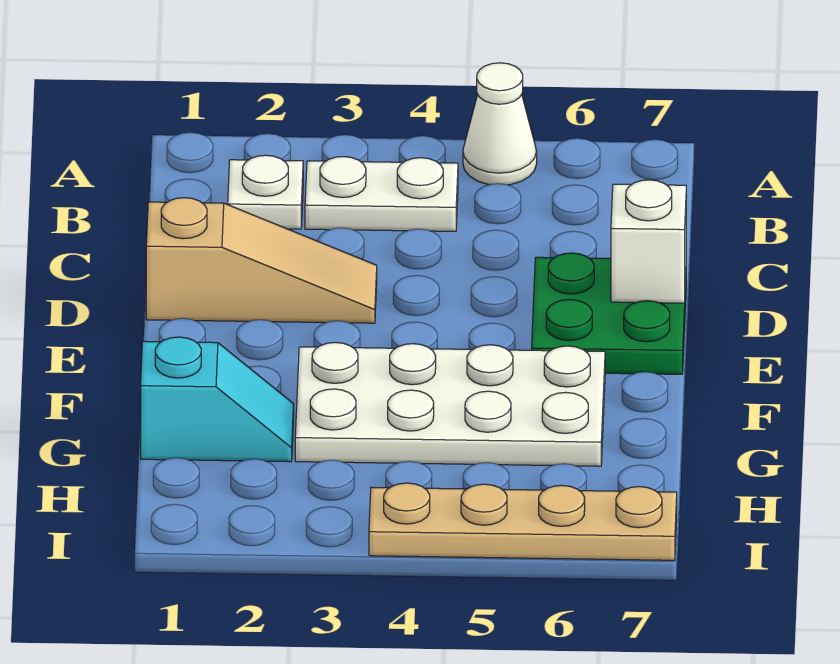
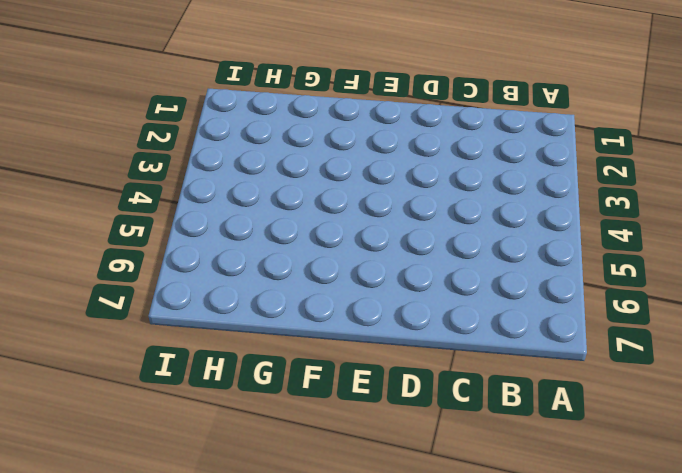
none -> white 1x1 cone [463,63,537,185]
none -> white 1x1 plate [228,155,303,229]

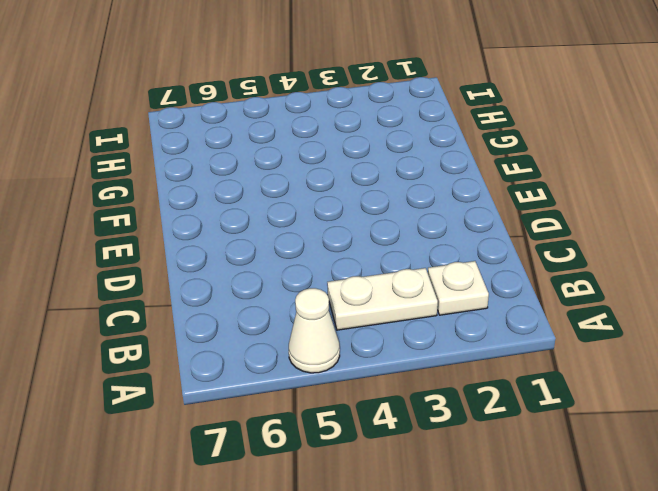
none -> tan 1x3 slope [146,198,377,323]
none -> green 2x2 plate [532,253,686,374]

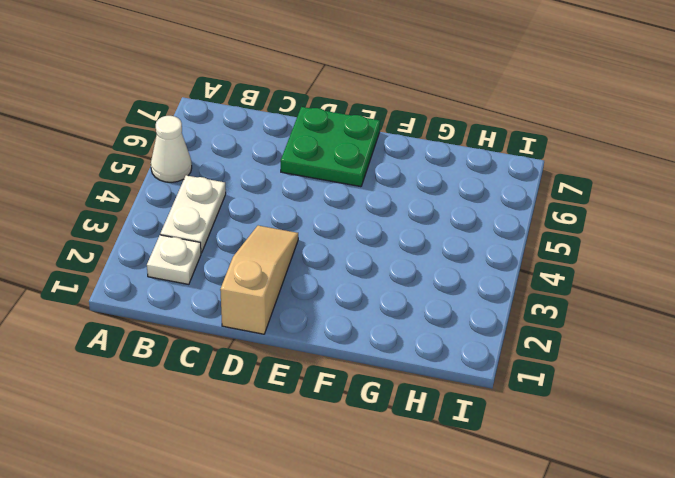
none -> white 2x4 plate [295,342,605,466]
none -> cyan 1x2 slope [141,337,294,462]

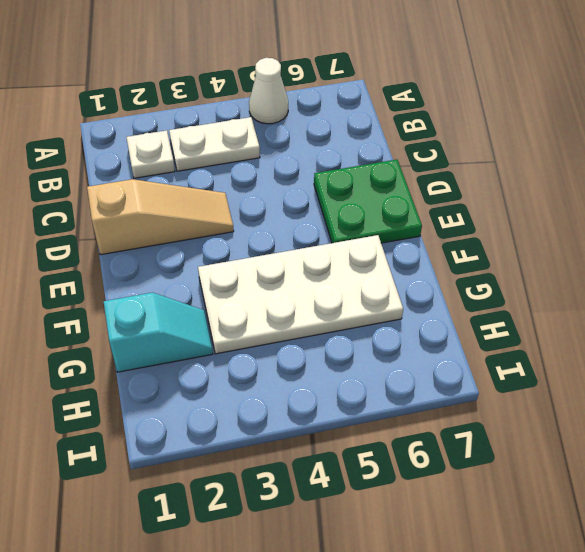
none -> tan 1x4 plate [369,483,677,560]
none -> white 1x1 brick [611,180,686,303]

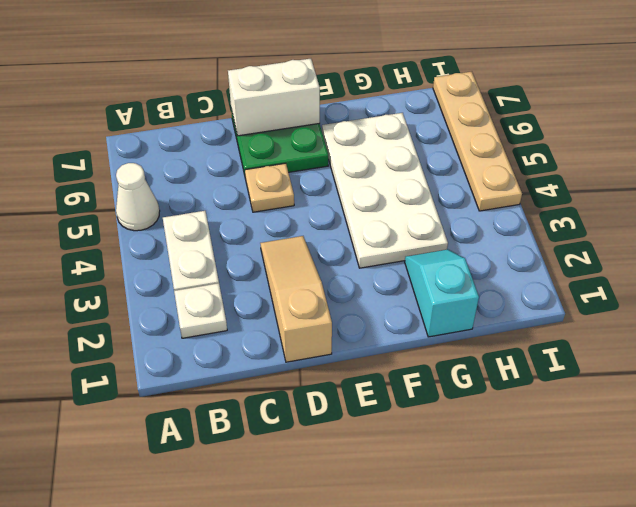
tan 1x1 plate [245,163,294,212] -> none
white 1x2 brick [228,59,320,136] -> white 1x1 brick [611,180,686,303]

